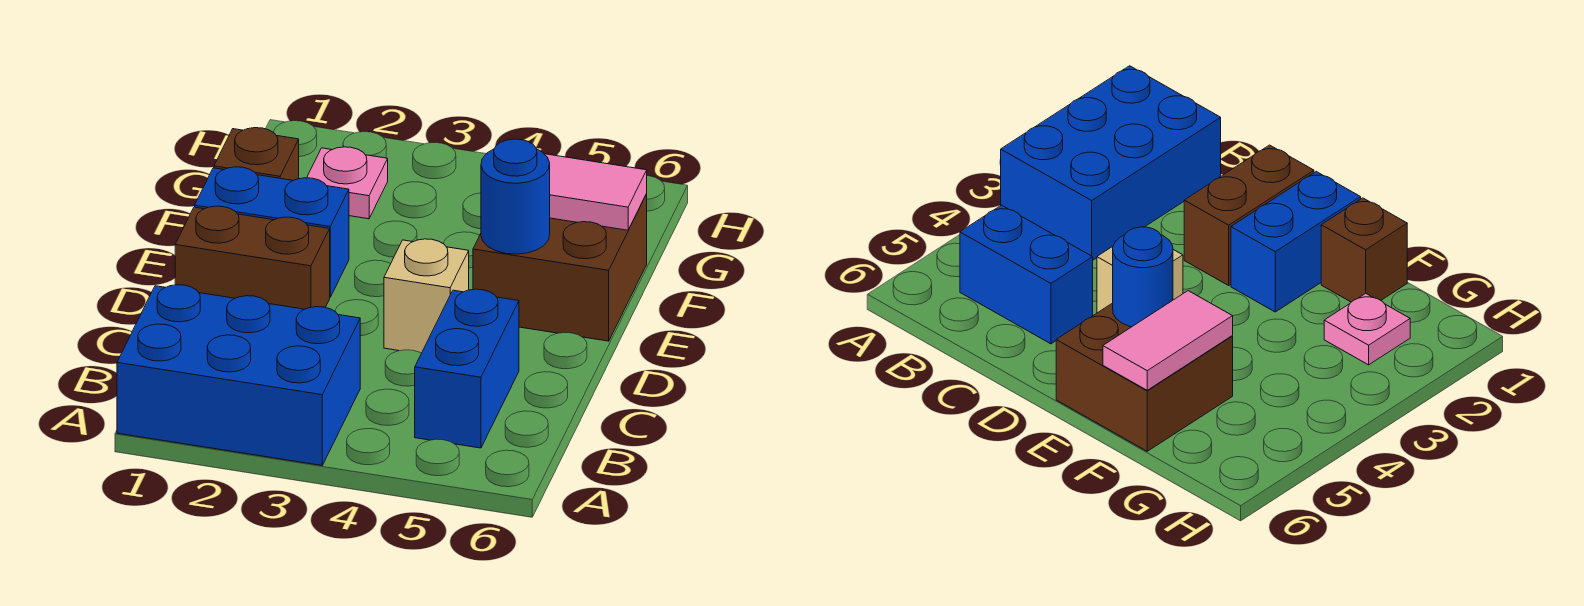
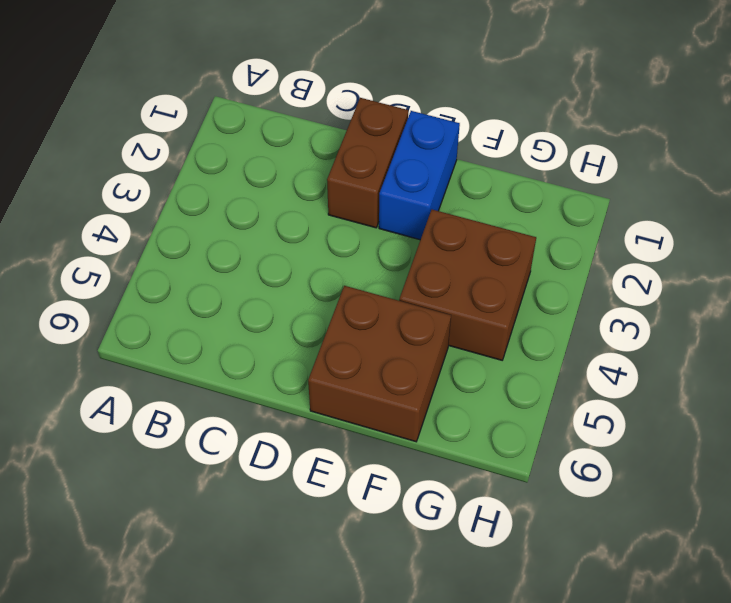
brown 2x2 brick [399,210,536,360] -> none
none -> blue 2x3 brick [117,285,360,465]
none -> blue 1x2 brick [415,289,519,448]

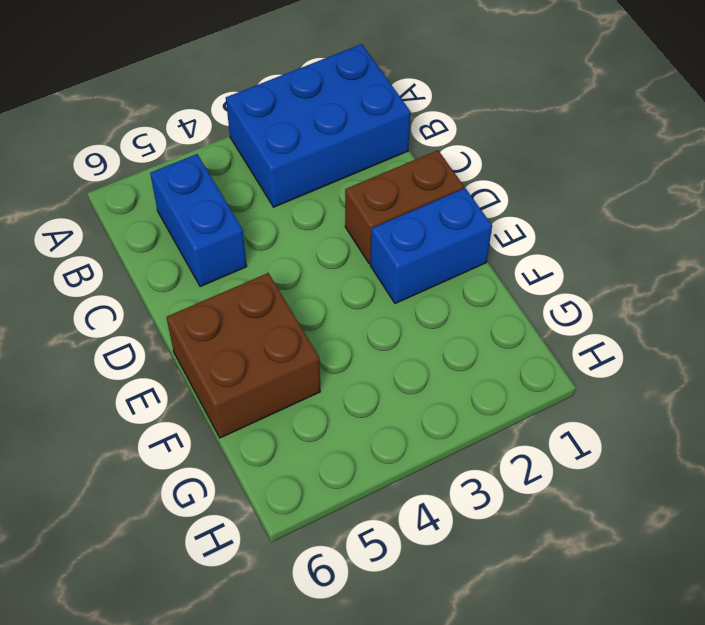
none -> tan 1x1 brick [384,239,469,353]
none -> brown 1x1 brick [214,128,299,181]

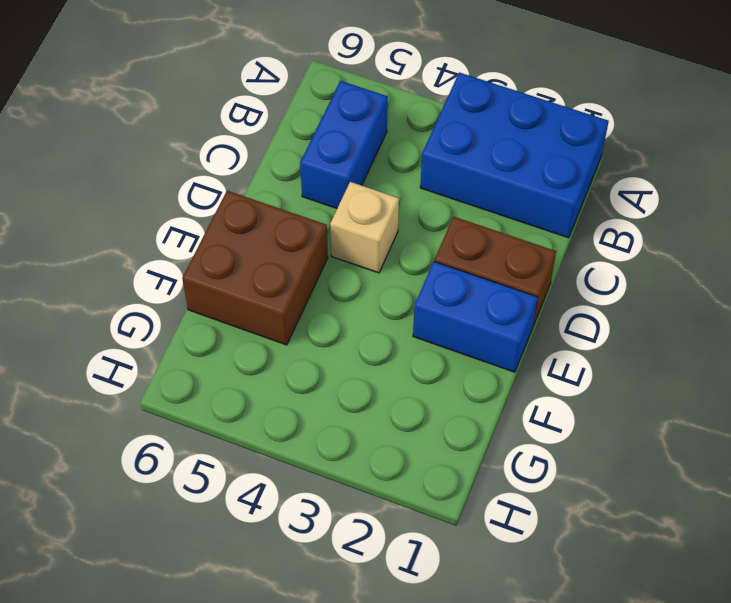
none -> brown 1x1 brick [214,128,299,181]
none -> pink 1x1 plate [307,147,388,219]

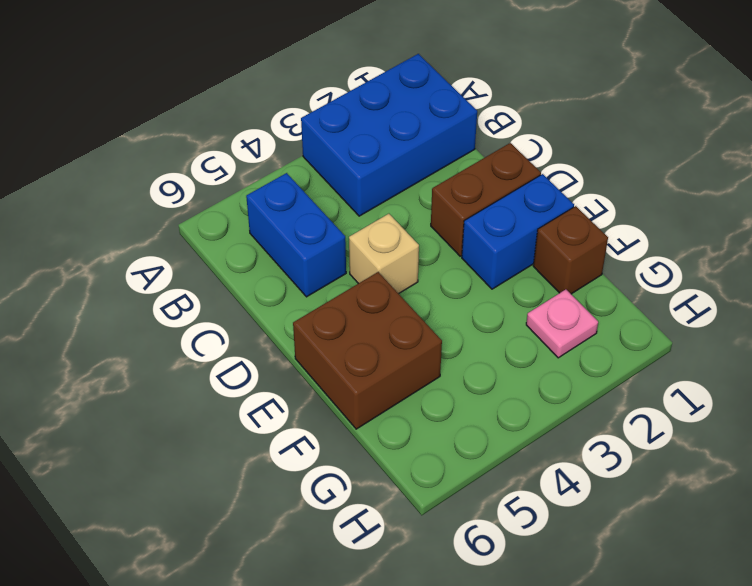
none -> blue 1x1 round brick [481,139,550,254]
none -> pink 1x2 tile [545,154,647,230]

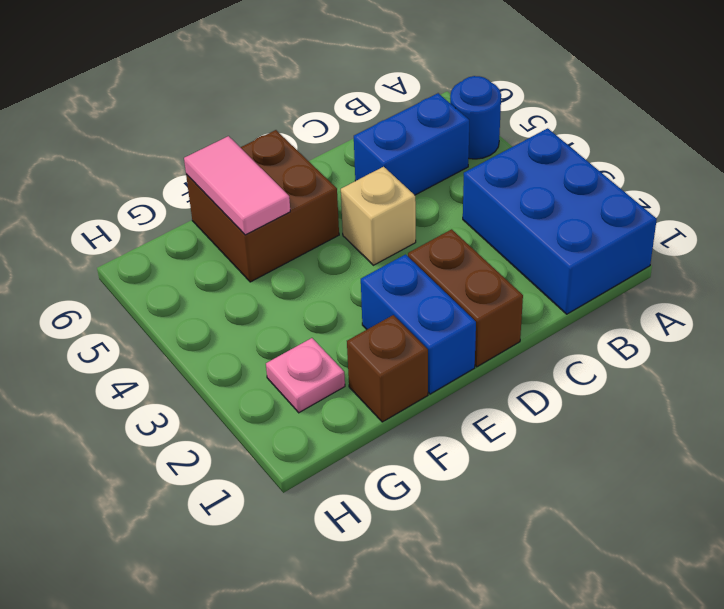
blue 1x1 round brick [450,76,501,159] -> blue 1x1 round brick moved to [481,139,550,254]

